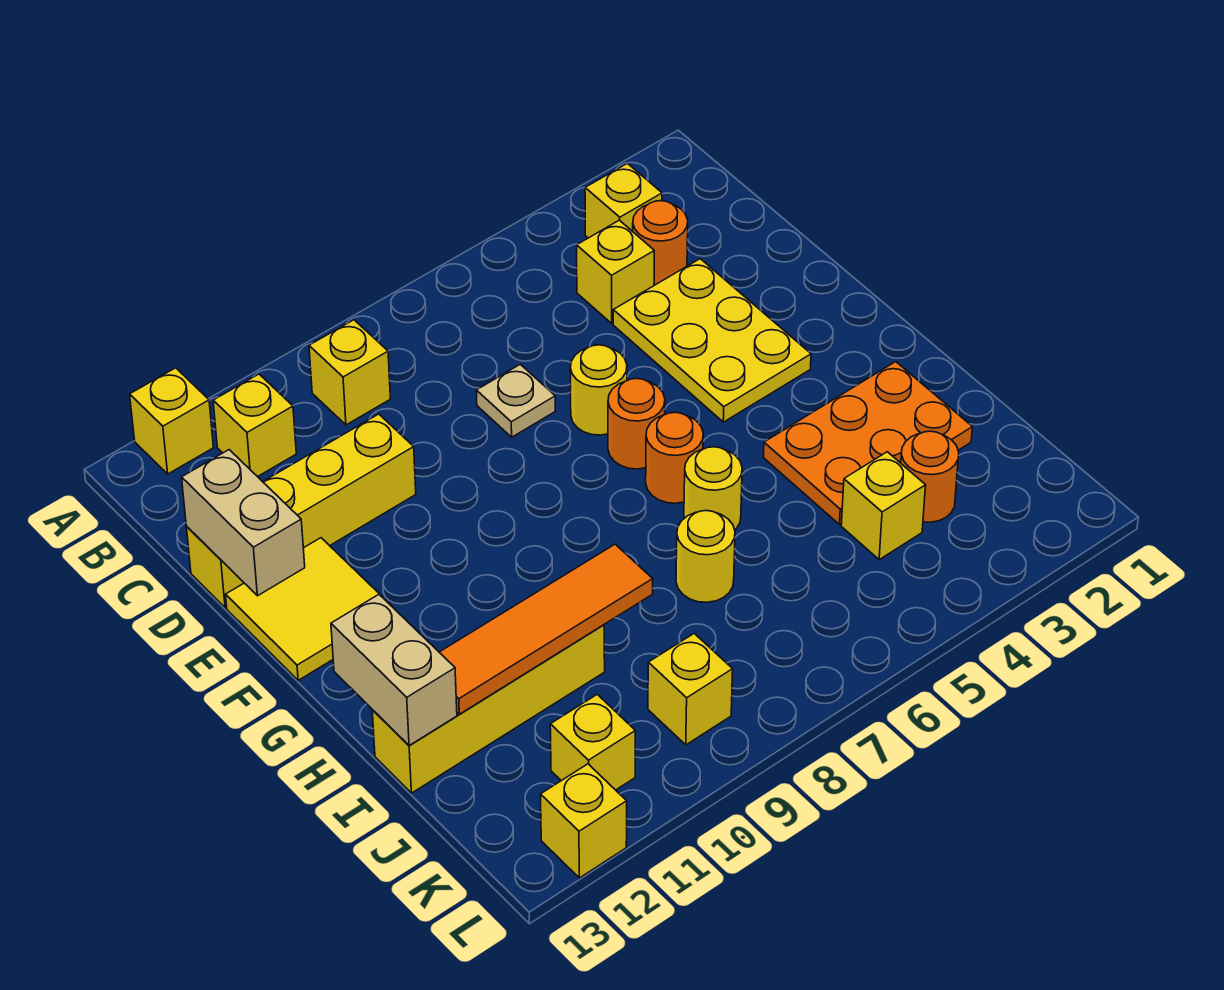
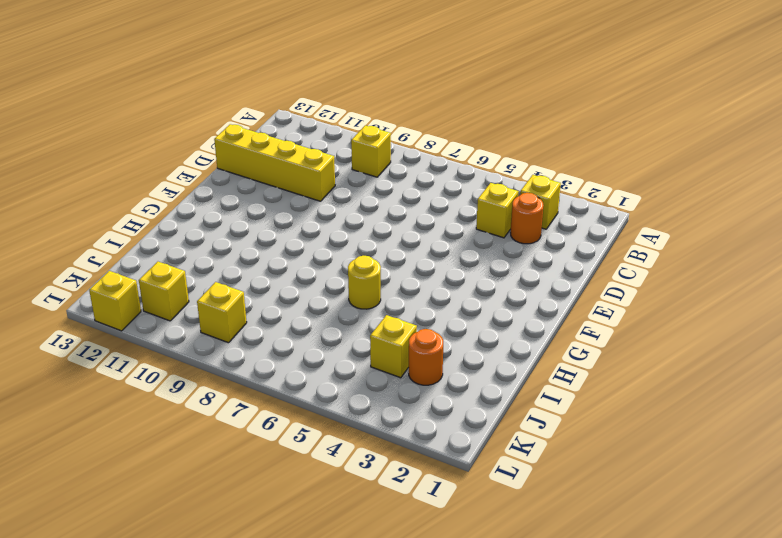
none -> yellow 1x1 brick [130,368,213,474]
none -> yellow 1x1 brick [213,374,296,477]
none -> yellow 2x3 plate [613,259,811,422]

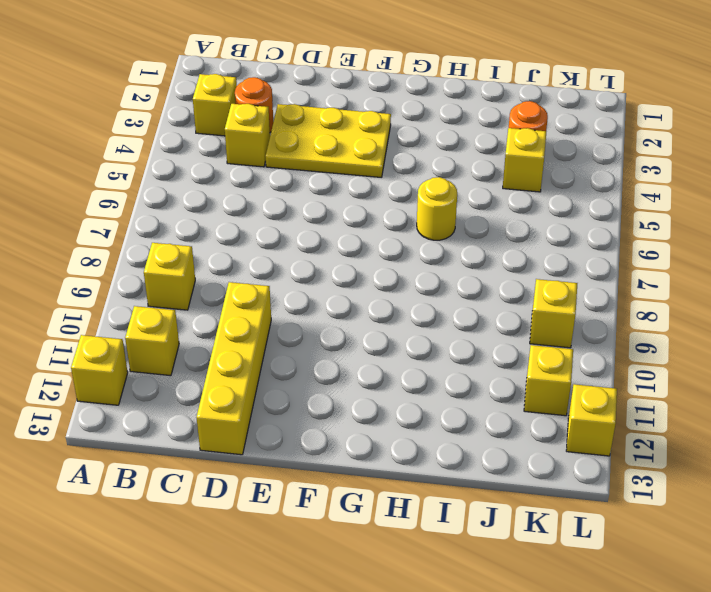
none -> tan 1x1 plate [476,364,555,437]
none -> yellow 1x1 round brick [570,345,627,435]
none -> yellow 2x2 tile [226,538,393,680]

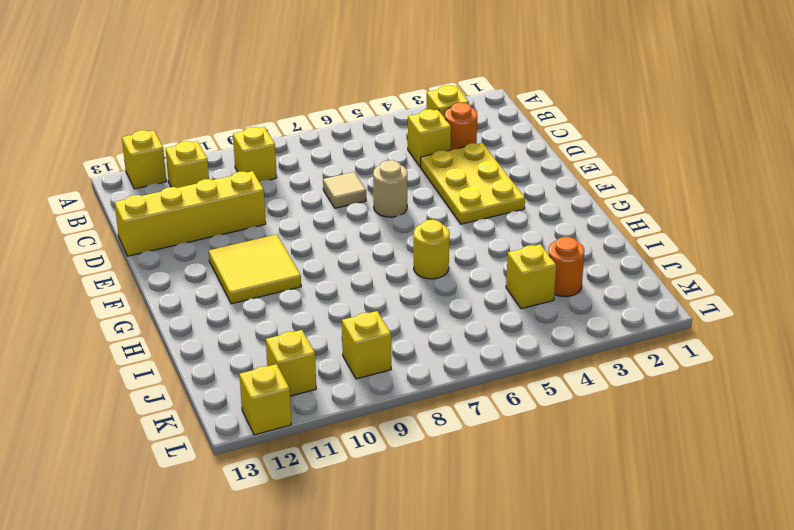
tan 1x1 tile [323,172,366,208] -> tan 1x1 plate [476,364,555,437]
tan 1x1 round brick [373,160,407,217] -> yellow 1x1 round brick [570,345,627,435]
yellow 2x2 tile [209,234,301,304] -> yellow 2x2 tile moved to [226,538,393,680]
none -> orange 1x1 round brick [608,378,665,469]
none -> orange 1x1 round brick [646,412,703,503]
none -> orange 2x3 plate [763,362,972,525]

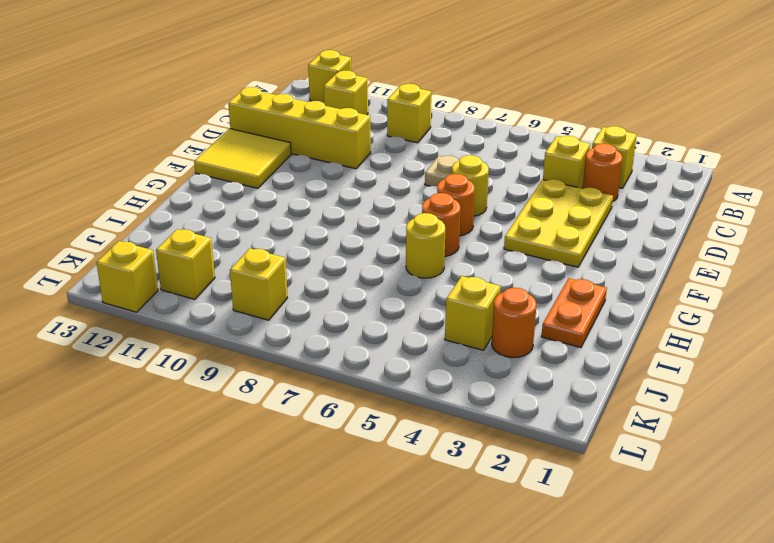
orange 1x2 plate [541,278,607,348] -> orange 2x3 plate [763,362,972,525]
none -> yellow 1x1 round brick [676,511,735,602]
none -> yellow 1x4 brick [372,625,605,793]
none -> tan 1x2 brick [182,450,305,596]

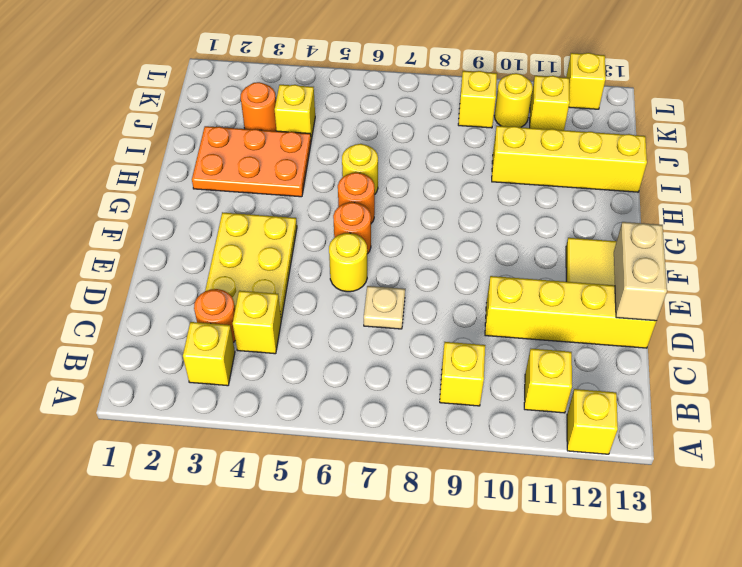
yellow 1x1 round brick [494,73,533,127] -> yellow 1x1 round brick moved to [676,511,735,602]
none -> tan 1x2 brick [331,595,457,746]
none -> orange 1x4 tile [439,544,653,714]

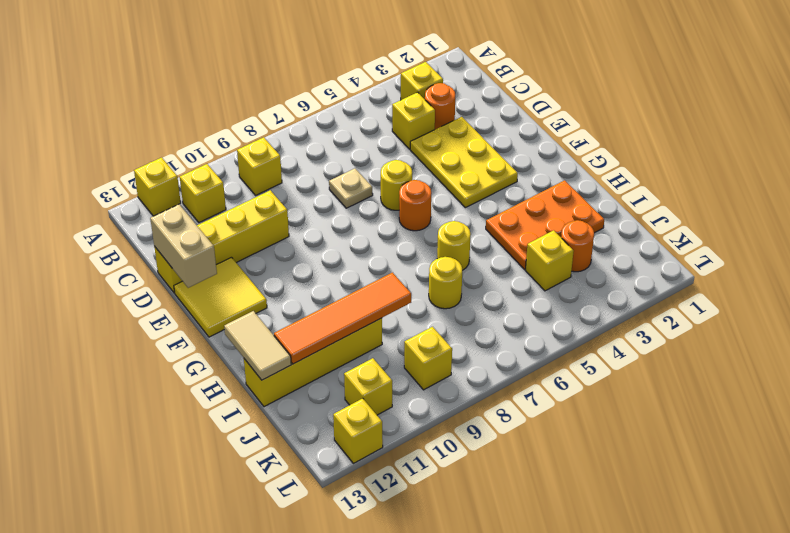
tan 1x2 tile [224,311,291,380] -> tan 1x2 brick [331,595,457,746]
none -> orange 1x1 round brick [646,412,703,503]

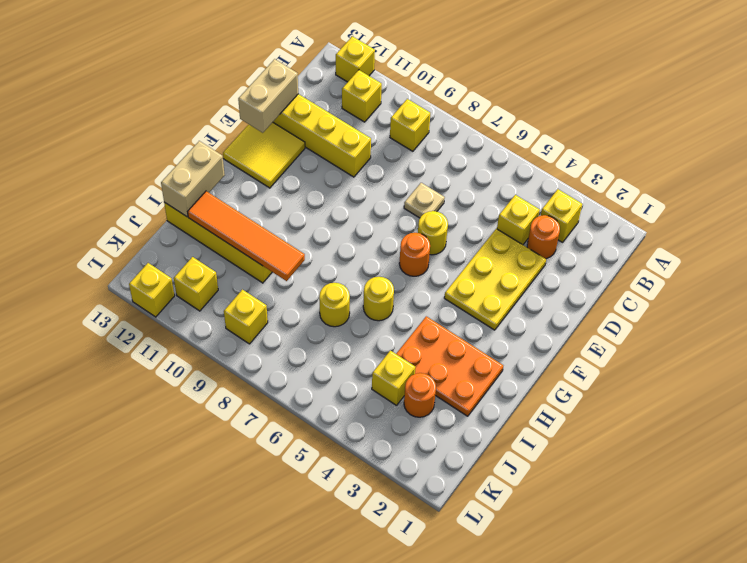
none -> orange 1x1 round brick [646,412,703,503]

